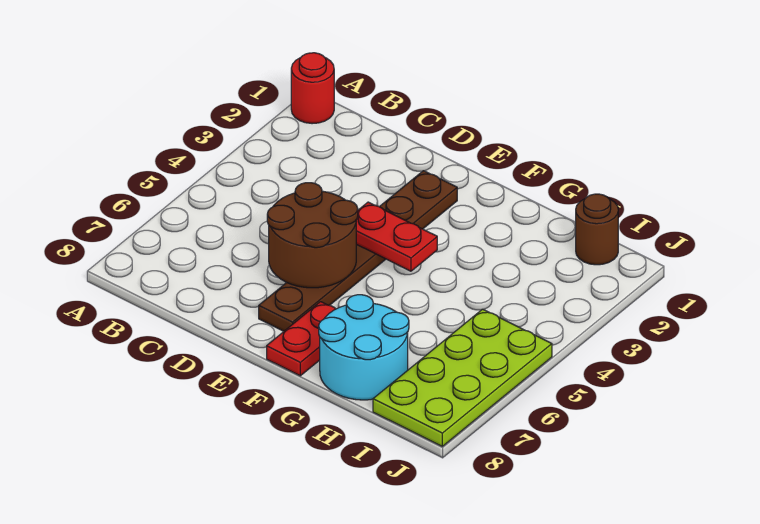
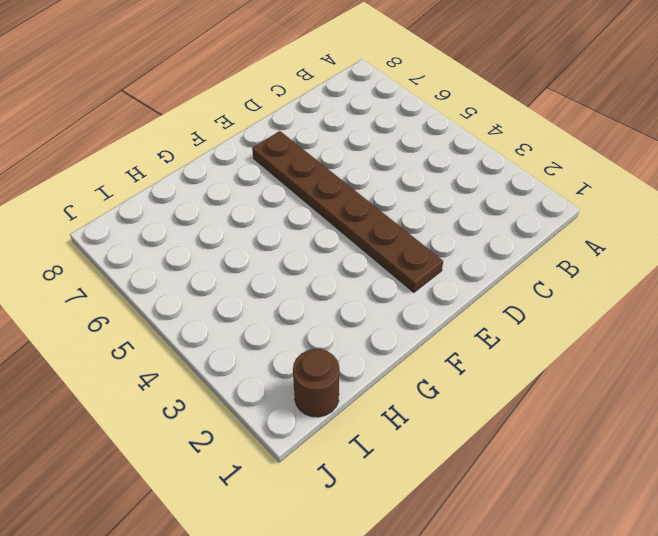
none -> red 1x1 round brick [291,53,334,124]
none -> red 1x2 plate [267,302,335,376]

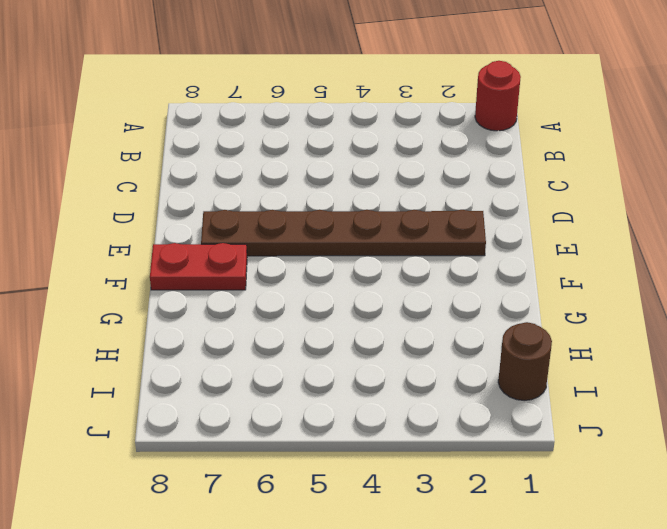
none -> cyan 2x2 round brick [319,295,409,400]
none -> lime 2x4 plate [373,309,552,446]

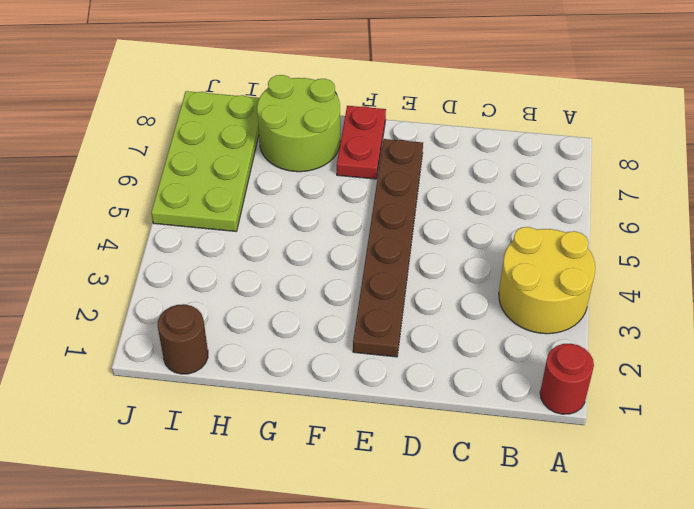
yellow 2x2 round brick [499,227,595,334] -> none
lime 2x2 round brick [257,75,340,172] -> cyan 2x2 round brick [319,295,409,400]
none -> brown 2x2 round brick [267,183,358,288]
none -> red 1x2 plate [356,202,437,271]

